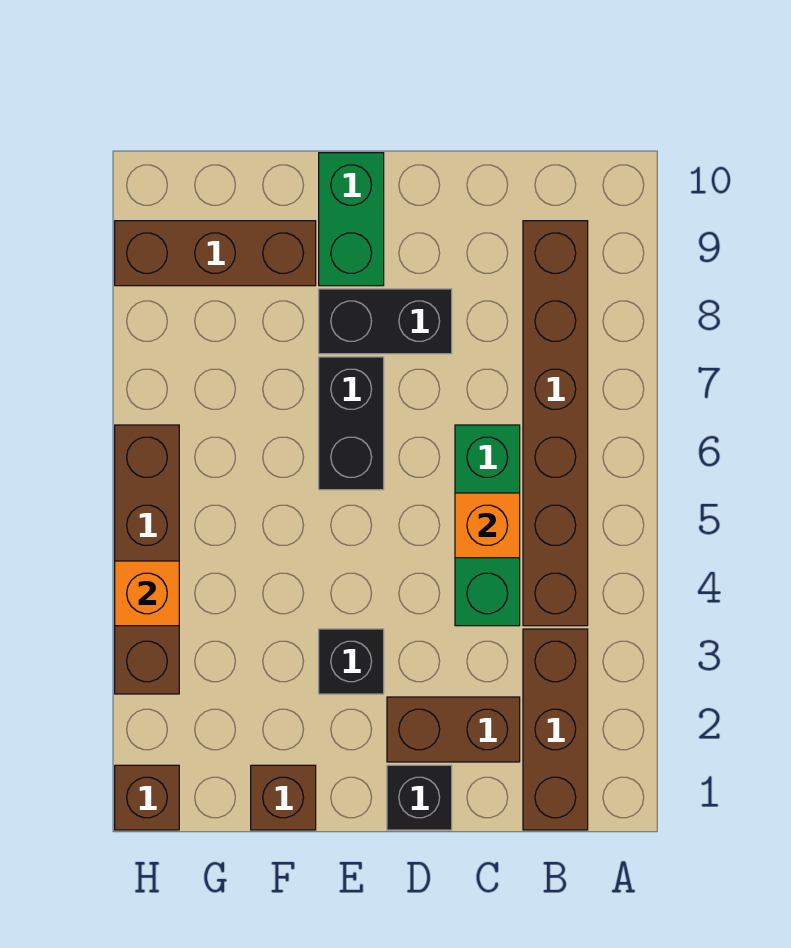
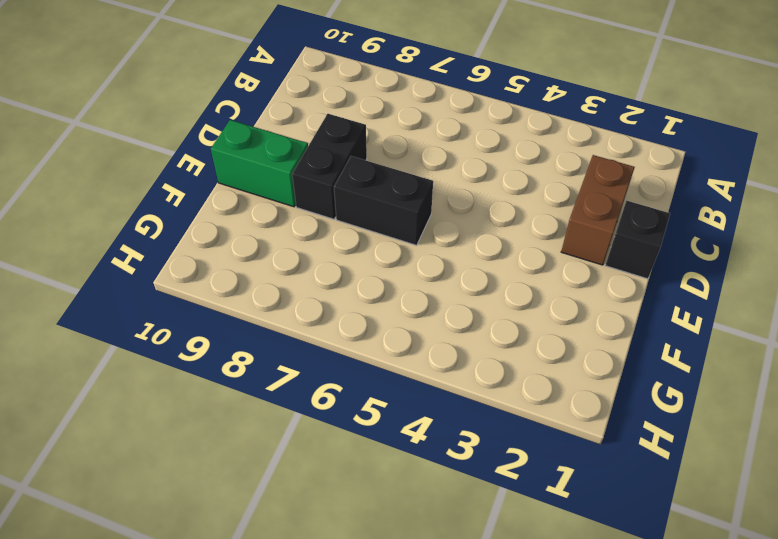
none -> brown 1x3 brick [523,629,588,830]
none -> brown 1x6 brick [523,221,588,626]
none -> green 1x3 brick [455,425,520,626]

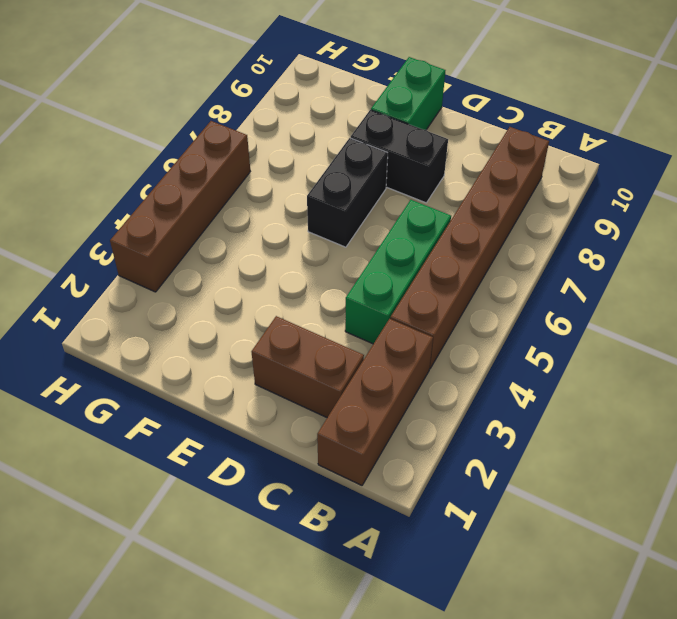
none -> black 1x1 brick [387,765,452,830]
none -> black 1x1 brick [319,629,384,694]
none -> brown 1x1 brick [251,765,316,830]

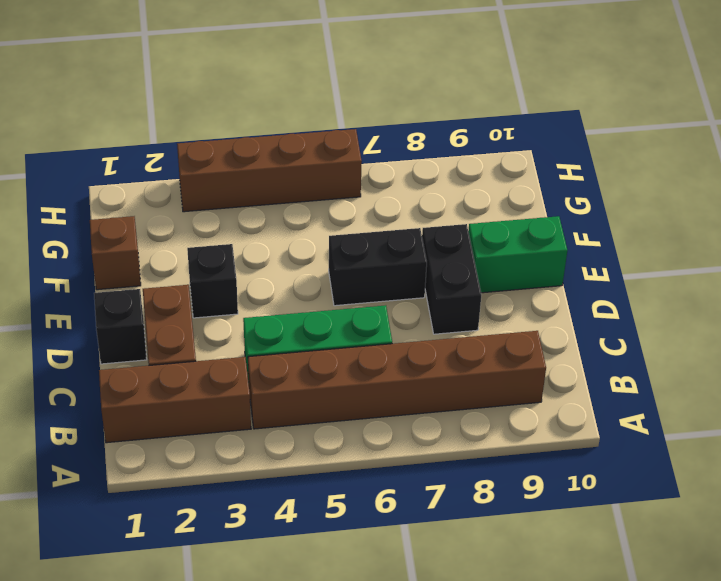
none -> brown 1x3 brick [115,221,316,286]
none -> brown 1x1 brick [115,765,179,830]
none -> orange 1x1 brick [455,493,520,558]

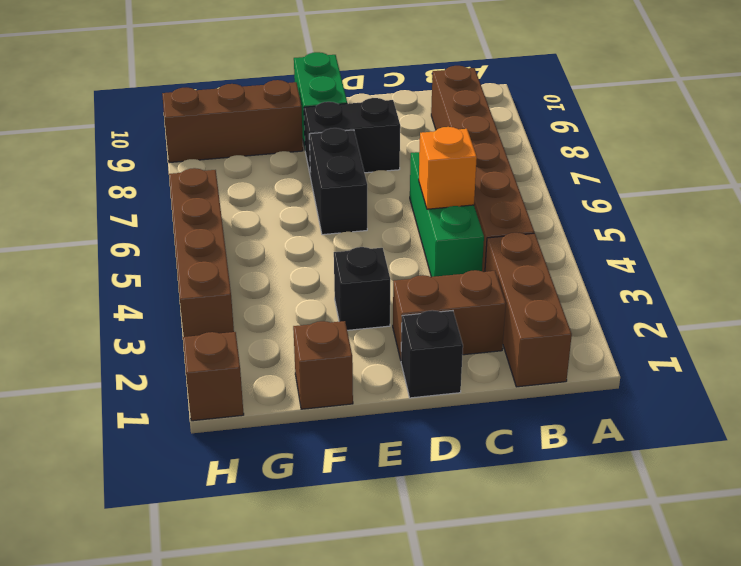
none -> orange 1x1 brick [115,561,179,626]

